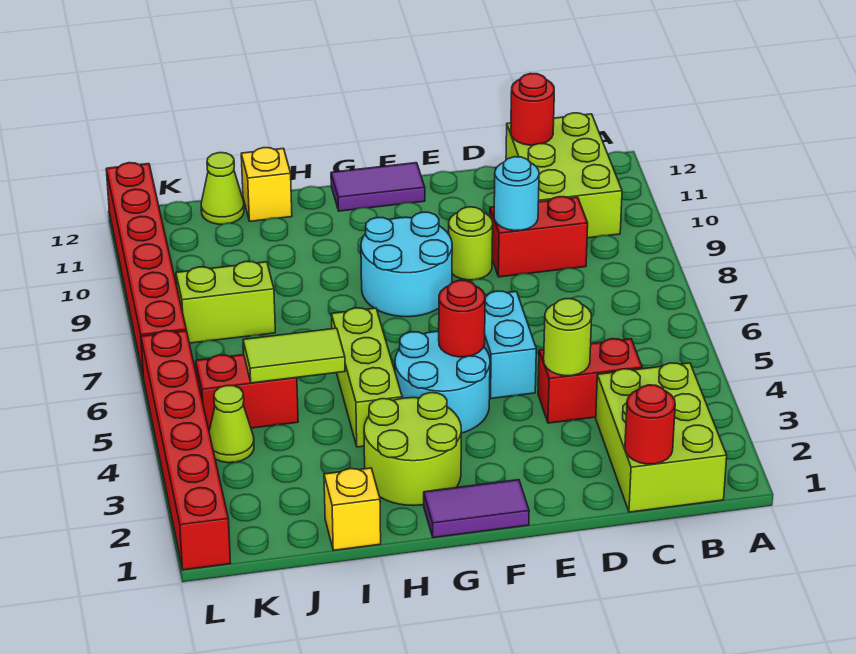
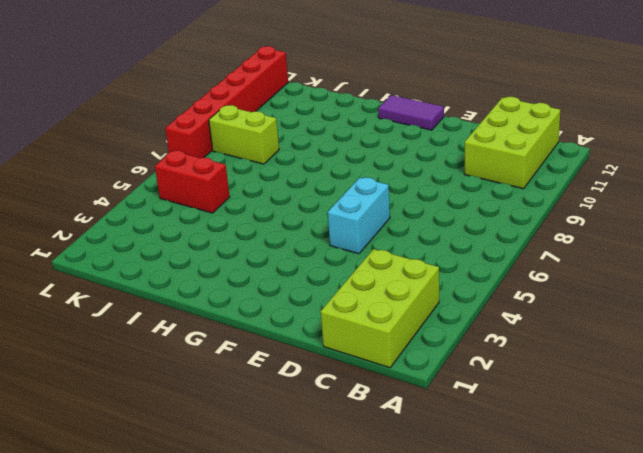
none -> red 1x2 brick [538,339,642,423]
none -> red 1x2 brick [490,197,588,277]
none -> lime 1x1 round brick [449,207,493,280]

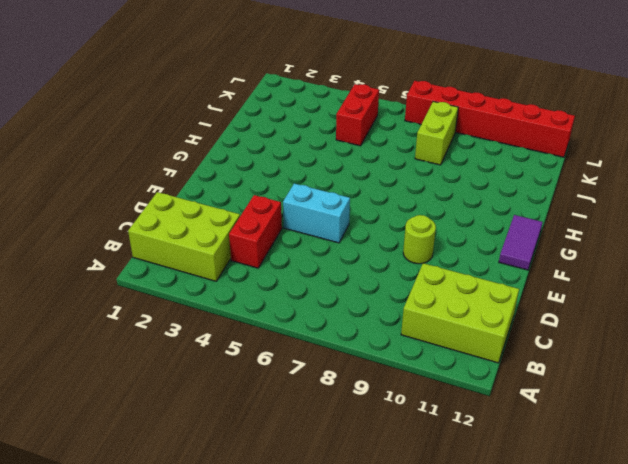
none -> red 1x2 brick [490,197,588,277]
none -> purple 1x2 tile [424,480,529,538]
none -> cyan 2x2 round brick [395,331,490,433]

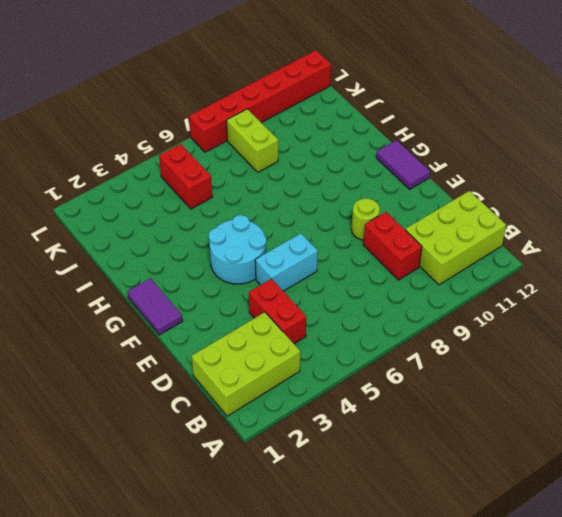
none -> cyan 2x2 round brick [361,212,452,317]
none -> lime 2x2 round brick [364,393,461,506]
none -> lime 1x3 brick [331,308,402,447]

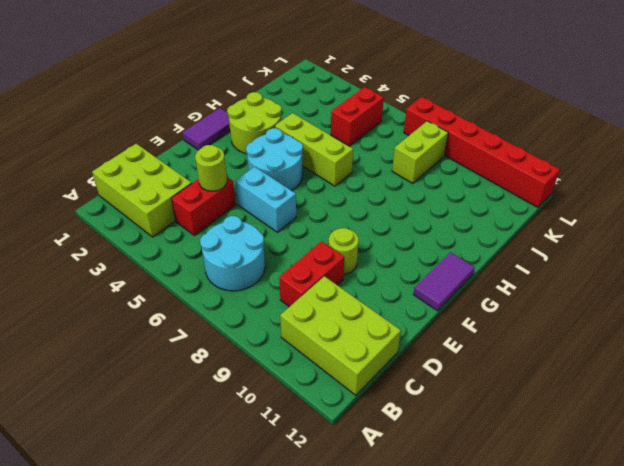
cyan 2x2 round brick [200,216,265,291] -> cyan 2x2 round brick moved to [361,212,452,317]
none -> yellow 1x1 brick [324,468,381,550]
none -> yellow 1x1 brick [241,148,292,221]
none -> lime 1x1 cone [201,153,244,224]

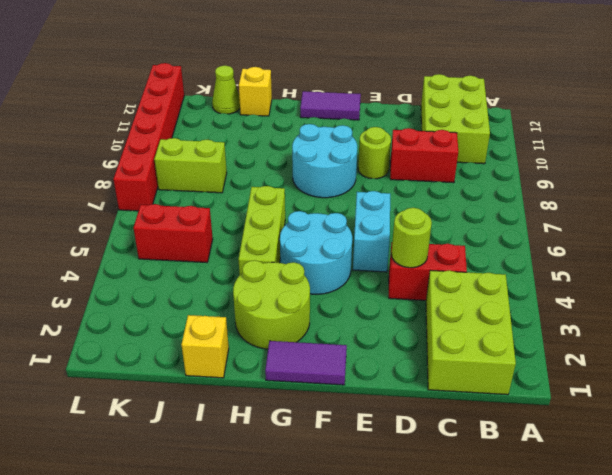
none -> lime 1x1 cone [209,386,254,463]
none -> red 1x6 brick [141,331,230,570]
none -> red 1x1 round brick [625,385,675,464]

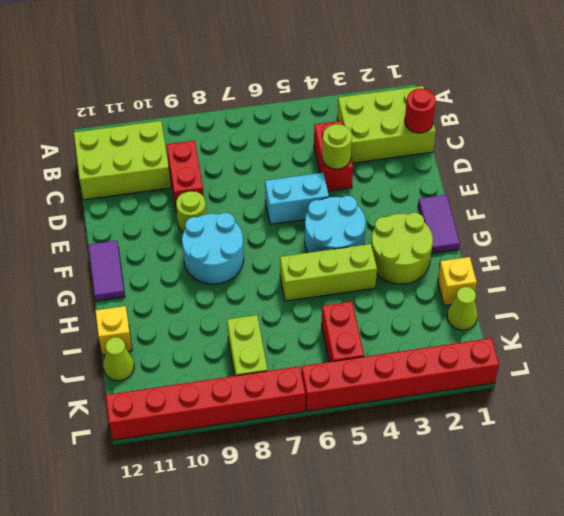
lime 1x1 cone [447,287,478,330] -> lime 1x1 cone moved to [209,386,254,463]
none -> red 1x1 round brick [511,73,554,145]
none -> cyan 1x1 round brick [494,157,539,231]
none -> red 1x1 round brick [439,280,485,357]

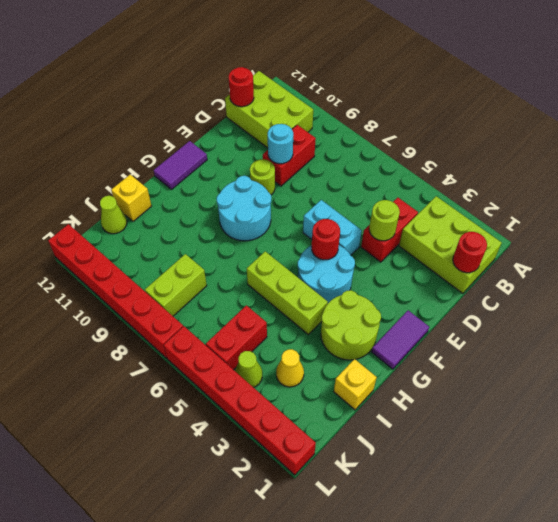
yellow 1x1 cone [276,349,304,387] -> none
none -> lime 1x2 tile [243,328,345,383]

